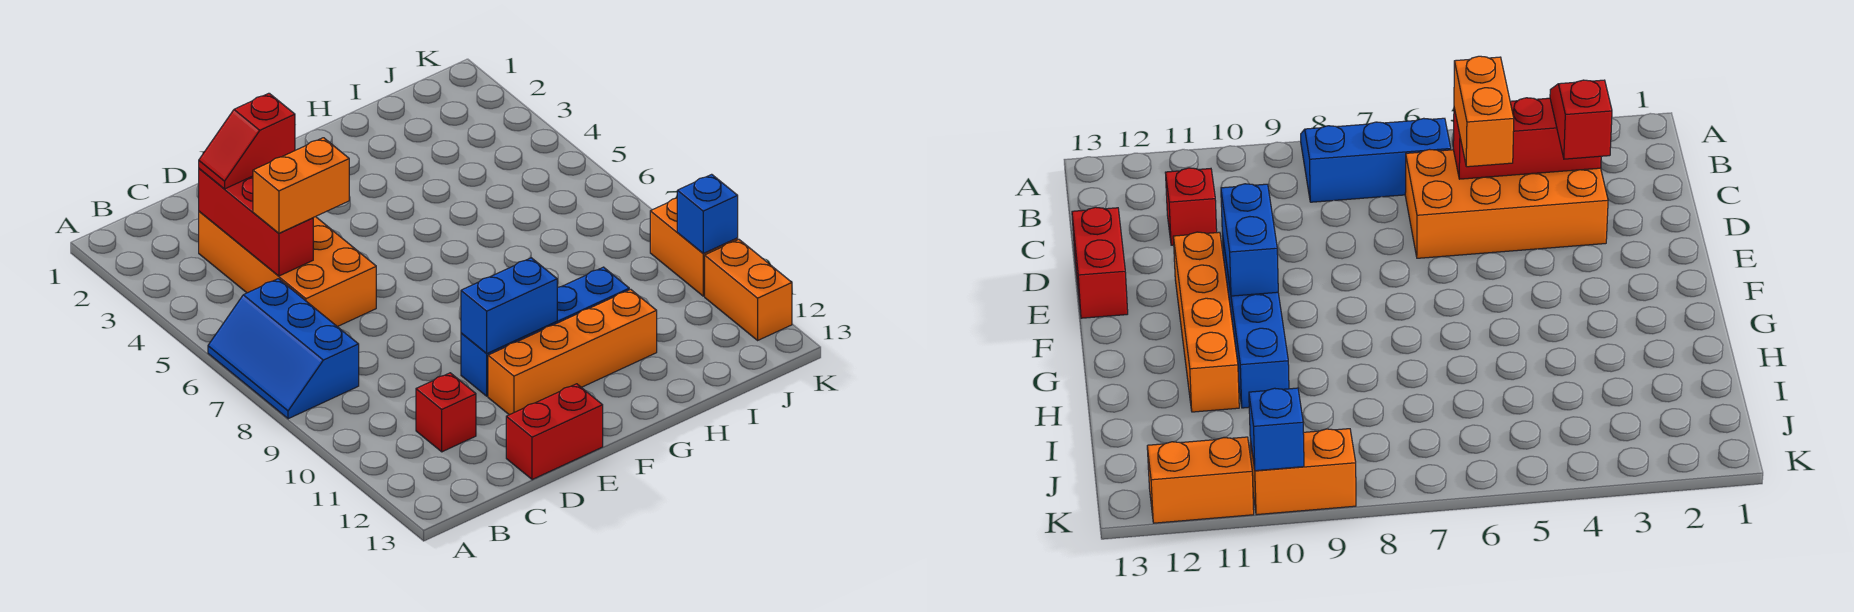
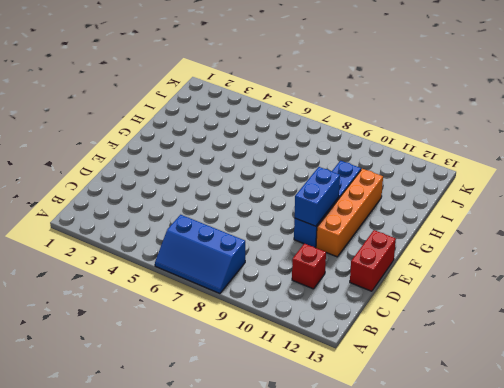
none -> orange 2x4 brick [199,211,376,327]
none -> orange 1x2 brick [650,198,738,296]
none -> orange 1x2 brick [705,239,792,340]

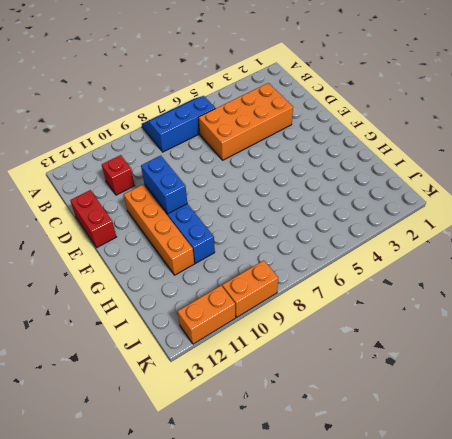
none -> red 1x3 brick [199,169,313,276]
none -> blue 1x1 brick [677,174,738,254]
none -> red 1x2 slope [199,93,295,189]

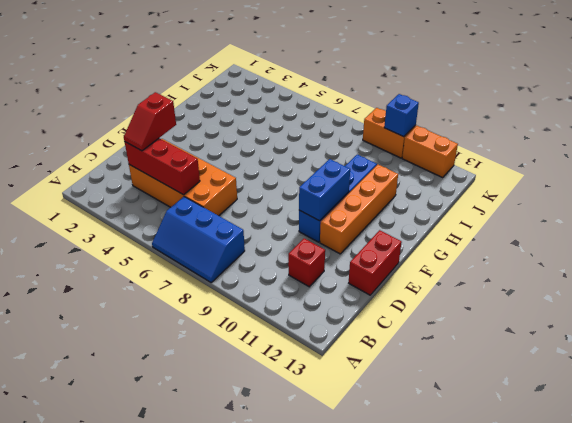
none -> orange 1x2 brick [253,138,349,233]

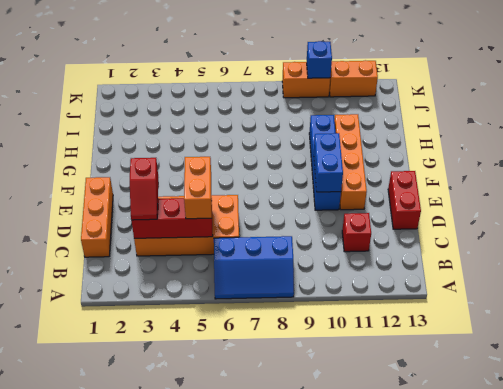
orange 1x3 brick [81,177,113,257] -> none

